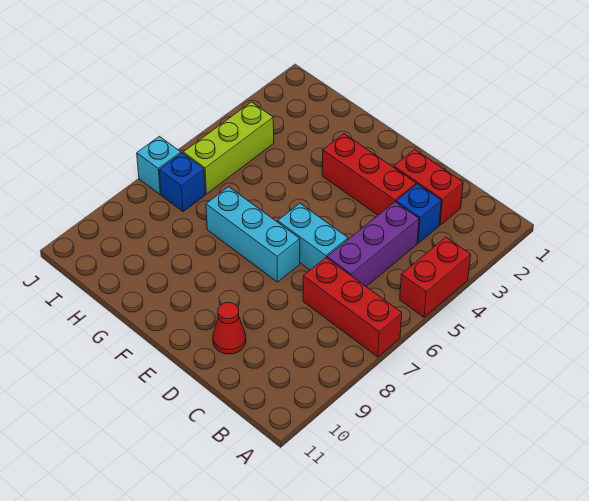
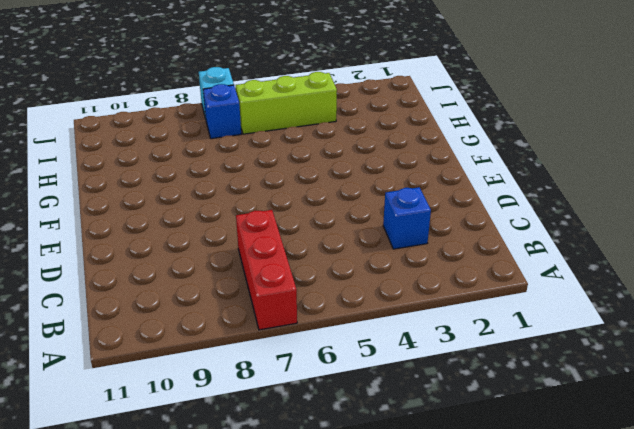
none -> red 1x2 brick [400,237,471,317]
none -> red 1x2 brick [394,149,463,225]
none -> purple 1x3 brick [327,202,419,286]

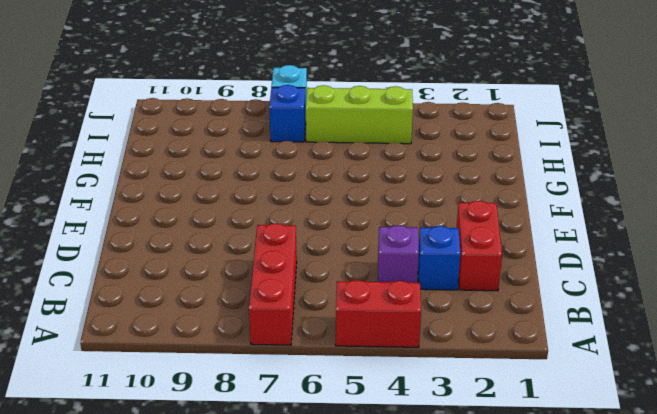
purple 1x1 brick [378,225,419,283] -> purple 1x3 brick [327,202,419,286]
none -> red 1x3 brick [322,134,416,215]
none -> cyan 1x2 brick [278,204,348,270]
none -> red 1x1 cone [213,303,246,354]

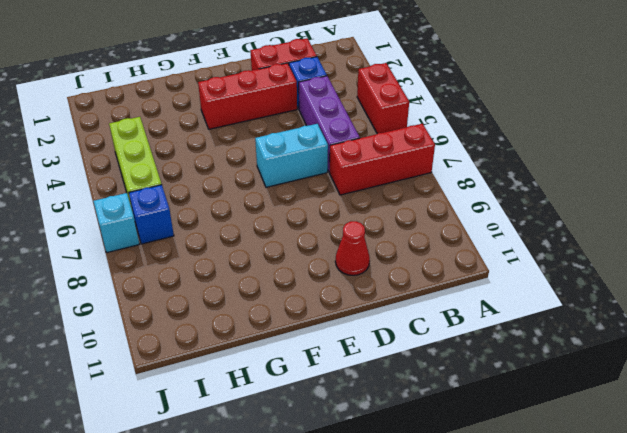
none -> cyan 1x3 brick [206,187,300,282]

